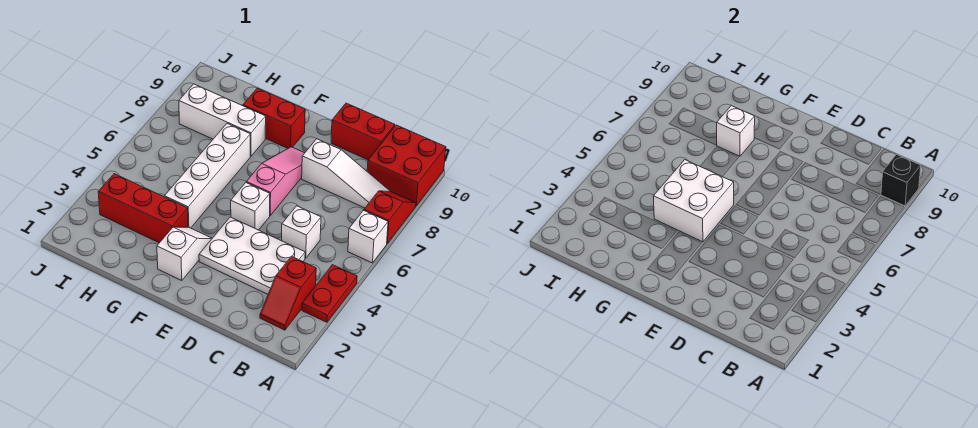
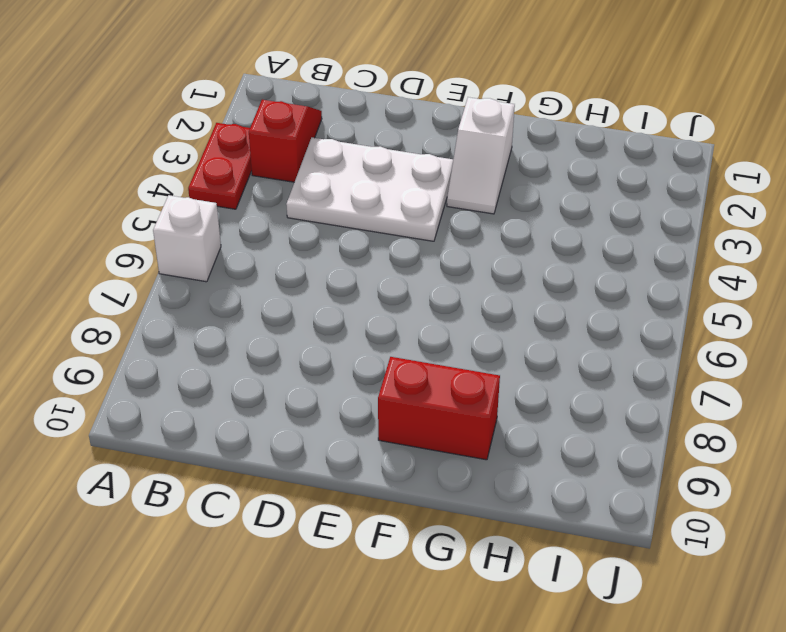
none -> red 1x2 slope [364,191,416,243]
none -> red 2x2 brick [367,125,446,206]
none -> white 1x3 slope [302,139,390,208]

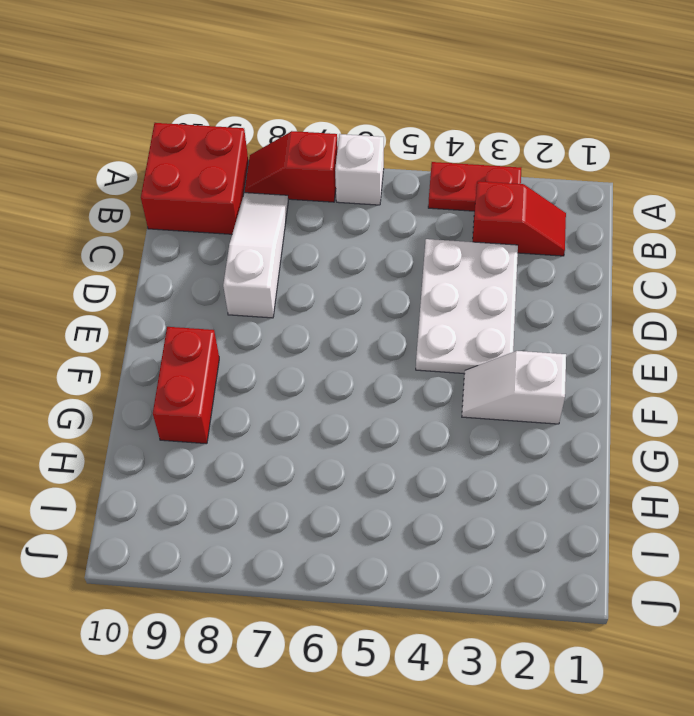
none -> white 1x1 brick [282,206,321,258]
none -> red 1x2 brick [331,103,395,160]
none -> white 1x1 brick [231,183,270,230]

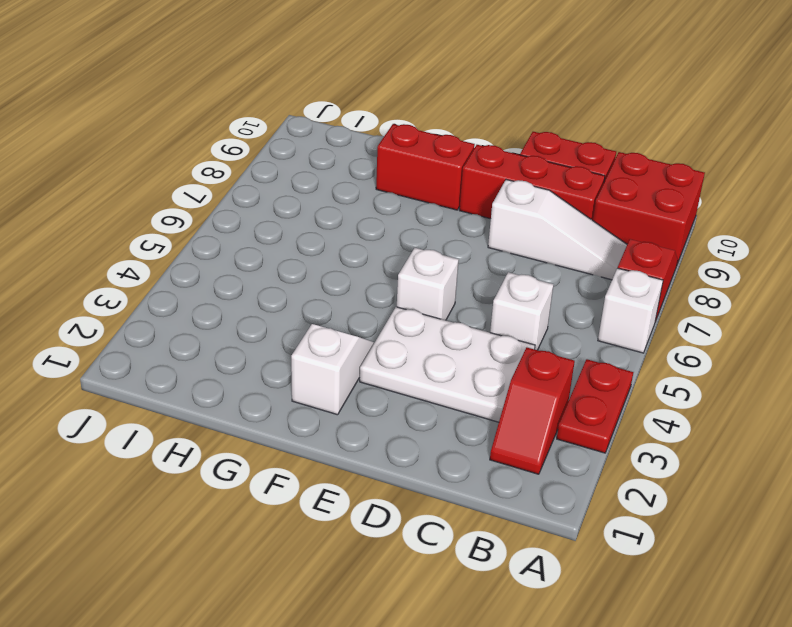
red 1x3 brick [460,145,605,220] -> red 1x3 brick moved to [98,174,188,243]
none -> pink 1x3 slope [246,147,304,216]
none -> white 1x4 brick [164,124,250,228]
none -> white 1x3 brick [179,84,266,156]

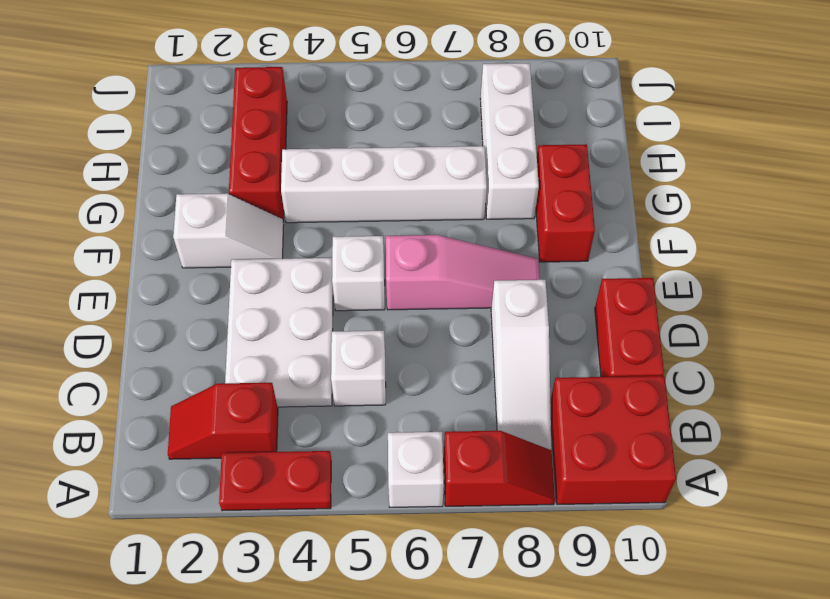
none -> black 1x1 brick [881,154,921,206]
none -> white 2x2 brick [653,160,734,242]
none -> white 1x1 brick [717,106,755,156]

